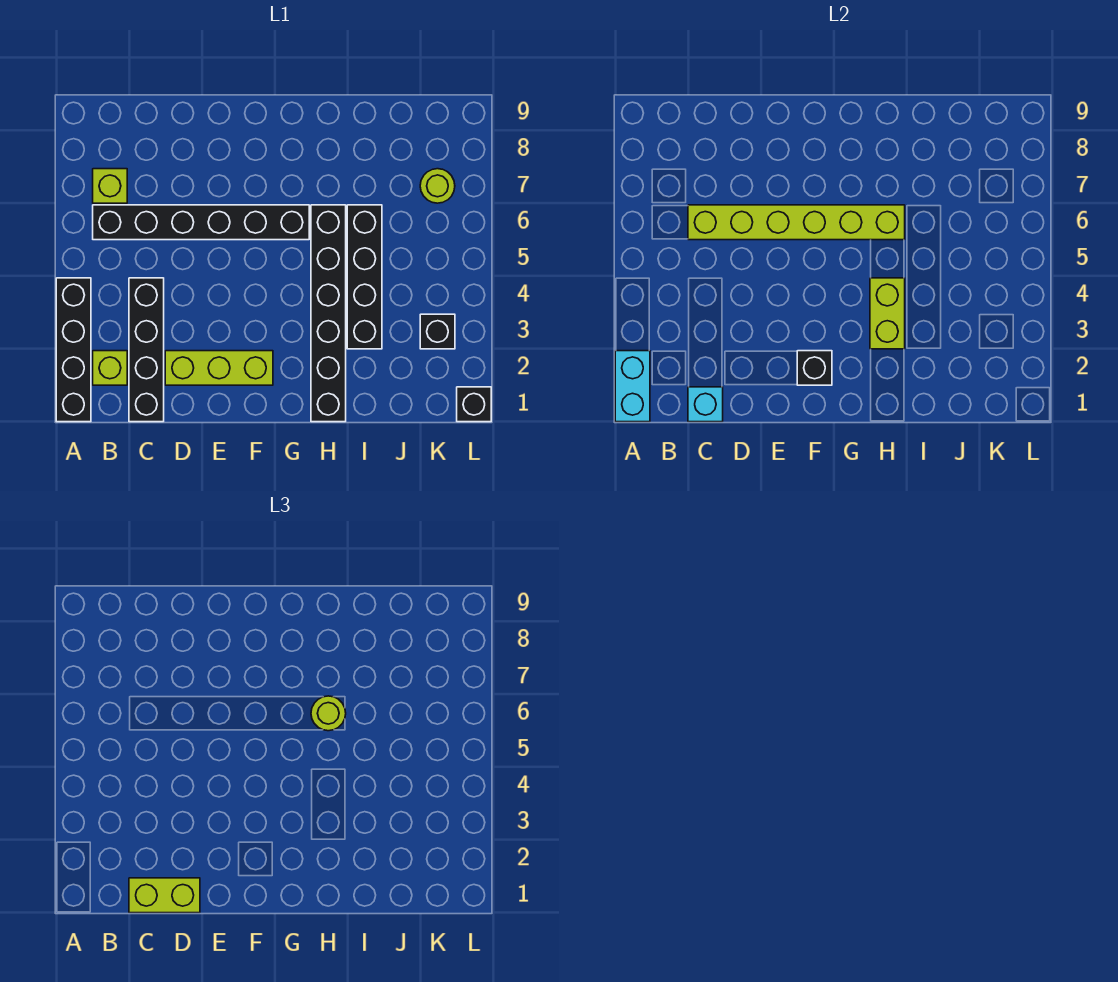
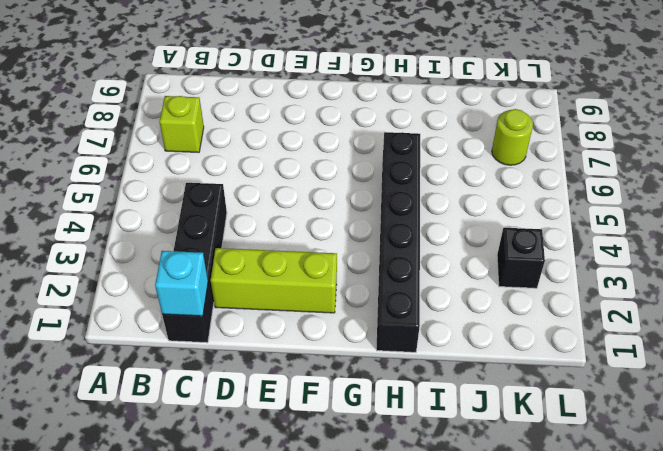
none -> black 1x4 brick [56,278,91,422]
none -> lime 1x1 brick [93,351,127,385]
none -> black 1x6 brick [93,205,309,240]

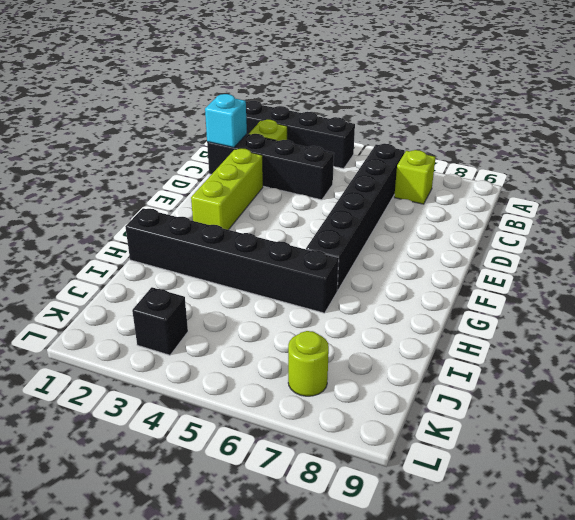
none -> black 1x4 brick [347,205,382,349]
none -> black 1x1 brick [457,387,491,422]
none -> cyan 1x2 brick [615,351,650,422]

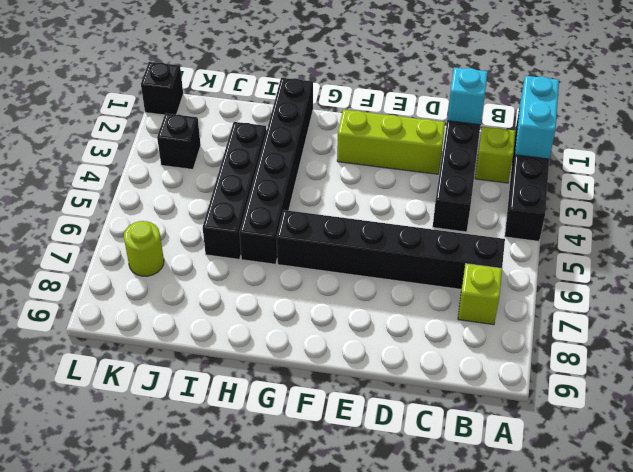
none -> lime 1x6 brick [688,205,905,240]
none -> black 1x1 brick [797,351,832,385]
none -> lime 1x2 brick [870,278,905,349]

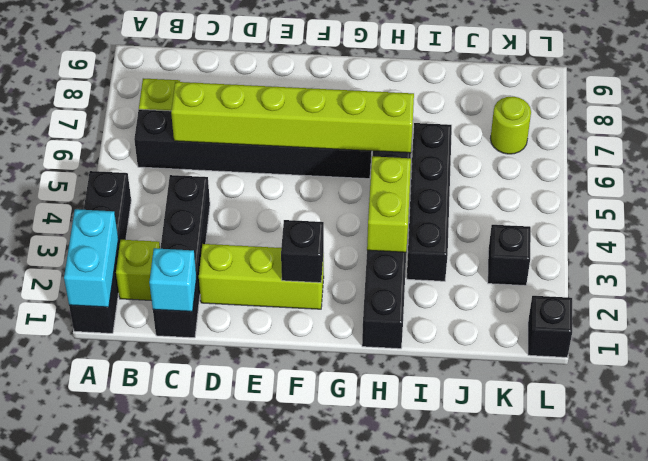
none -> lime 1x2 brick [129,878,200,913]
none -> lime 1x1 round brick [311,696,346,731]

